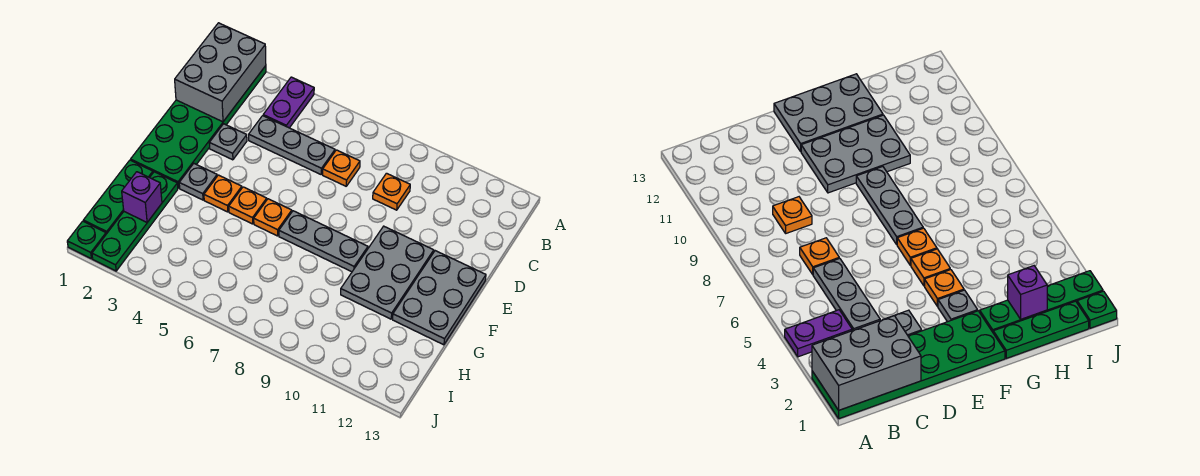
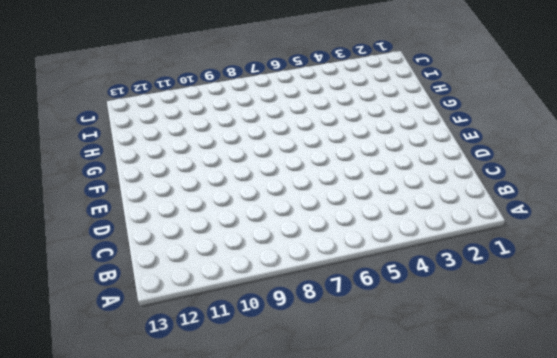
none -> green 2x6 plate [131,66,266,188]
none -> purple 1x2 plate [263,77,314,128]
none -> grey 1x3 plate [249,116,335,174]

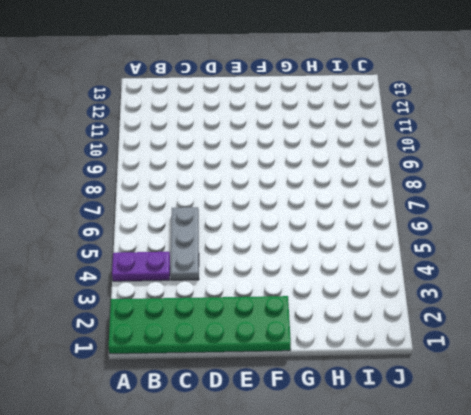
none -> orange 1x1 plate [323,150,360,186]
none -> orange 1x1 plate [373,173,410,210]
none -> grey 1x1 plate [209,124,247,160]

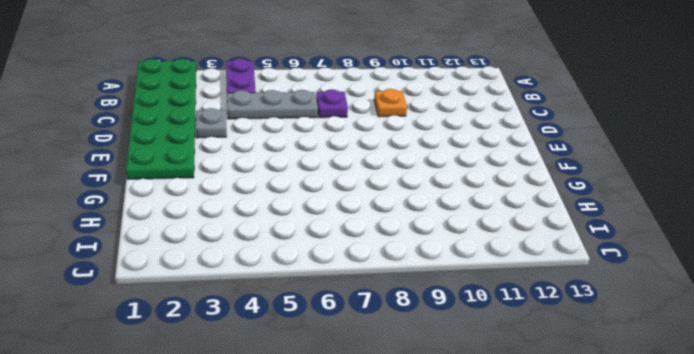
purple 1x1 plate [316,89,348,118] -> orange 1x1 plate [323,150,360,186]
none -> grey 2x3 plate [341,226,434,319]
none -> grey 2x3 plate [393,251,486,345]
none -> grey 1x1 plate [179,164,217,200]

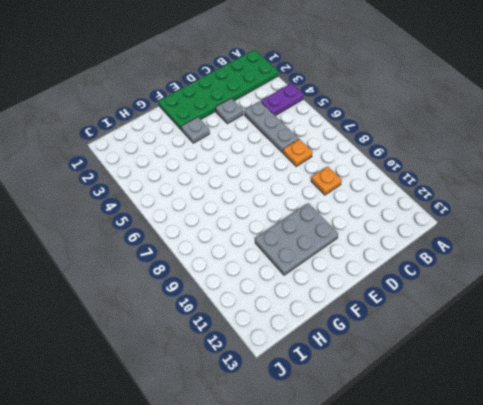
none -> grey 2x3 plate [393,251,486,345]
none -> orange 1x1 plate [204,175,242,212]
none -> orange 1x1 plate [229,187,267,224]

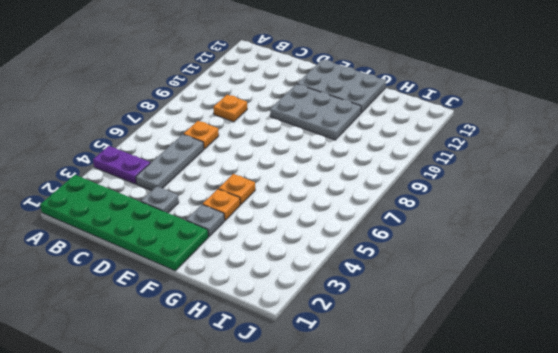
none -> orange 1x1 plate [254,199,292,236]
none -> grey 1x3 plate [279,211,368,272]
none -> green 1x3 plate [83,160,153,234]

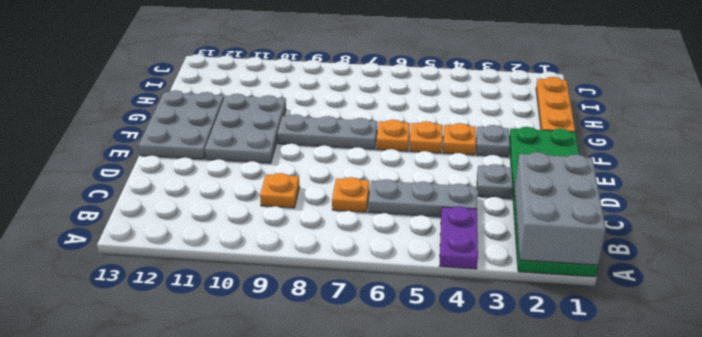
orange 1x3 plate [536,77,575,132] -> green 1x3 plate [83,160,153,234]
none -> green 1x4 plate [92,172,178,271]
none -> green 1x1 plate [67,221,106,259]
none -> purple 1x1 brick [122,172,162,222]

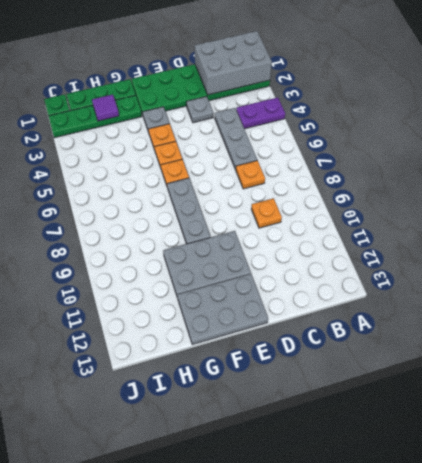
purple 1x1 tile [92,94,119,121] -> purple 1x1 brick [122,172,162,222]

